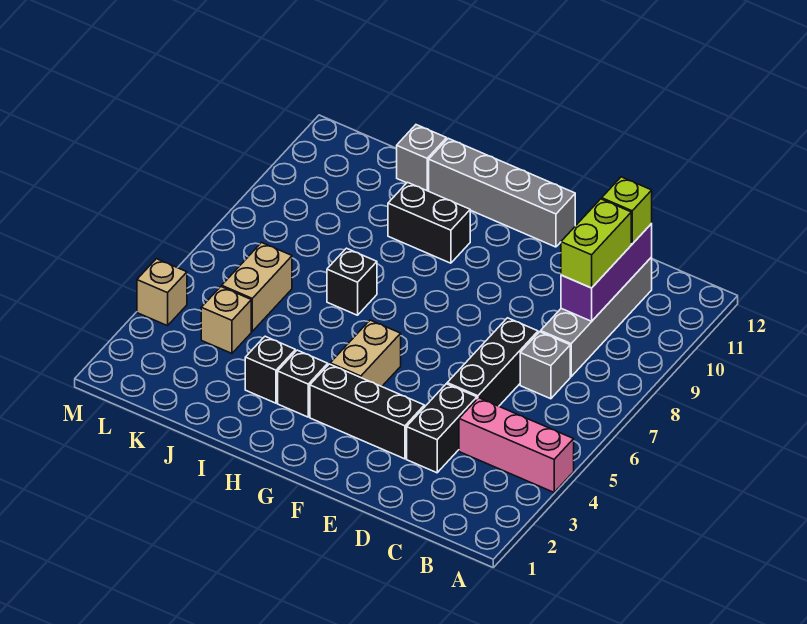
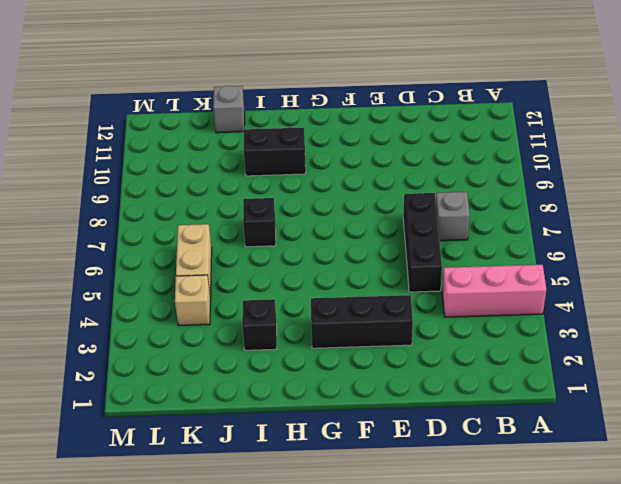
none -> grey 1x4 brick [541,257,652,377]
none -> black 1x2 brick [407,384,477,473]
none -> grey 1x4 brick [429,138,575,247]

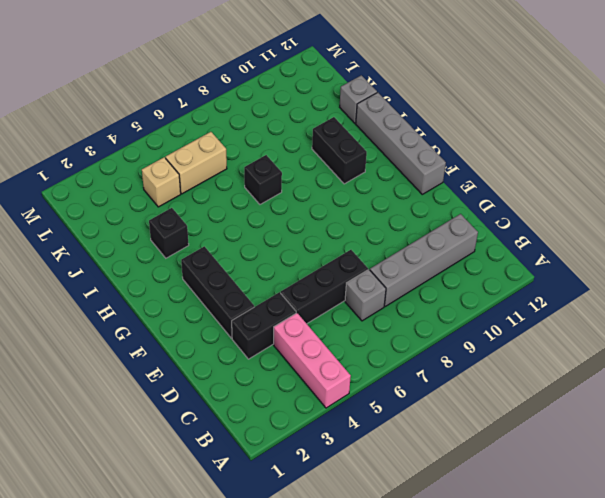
none -> tan 1x2 brick [330,320,401,387]
none -> black 1x1 brick [278,350,328,417]
none -> tan 1x1 brick [137,259,187,326]

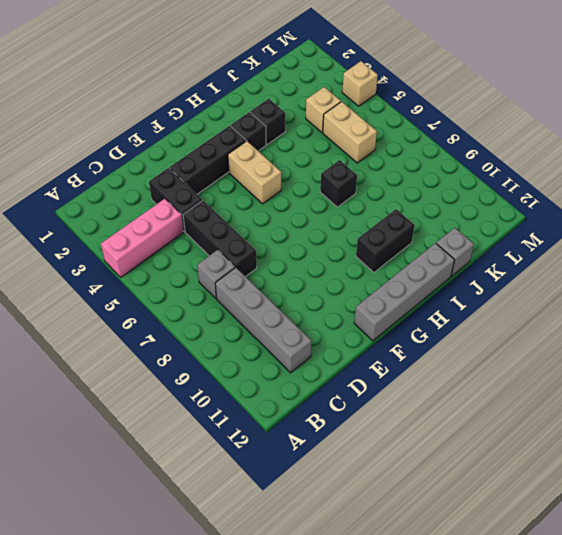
none -> purple 1x3 brick [561,224,652,321]
none -> lime 1x2 brick [561,199,631,288]
none -> lime 1x1 brick [602,177,652,244]

